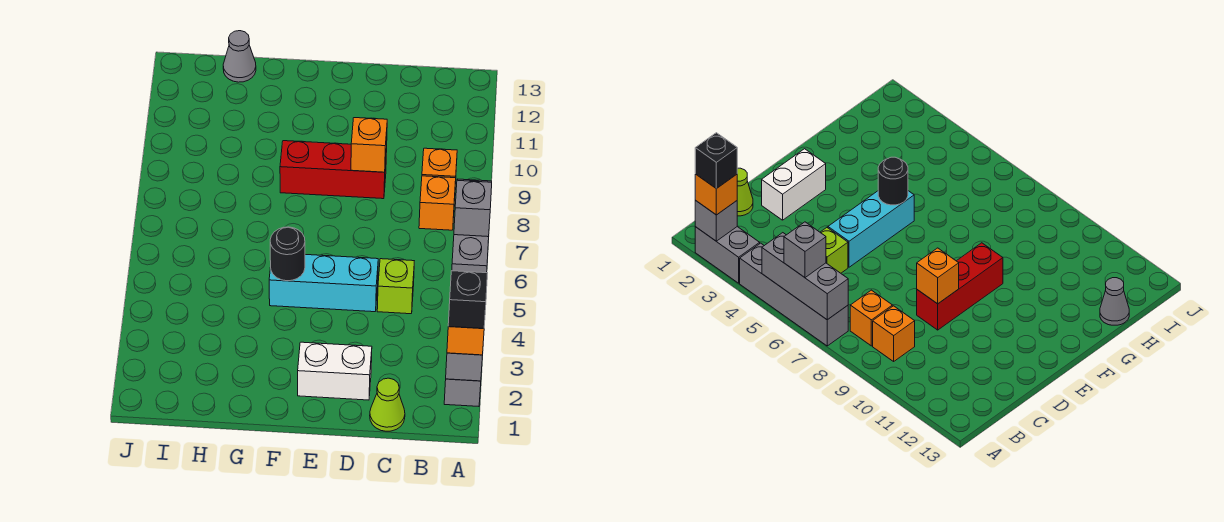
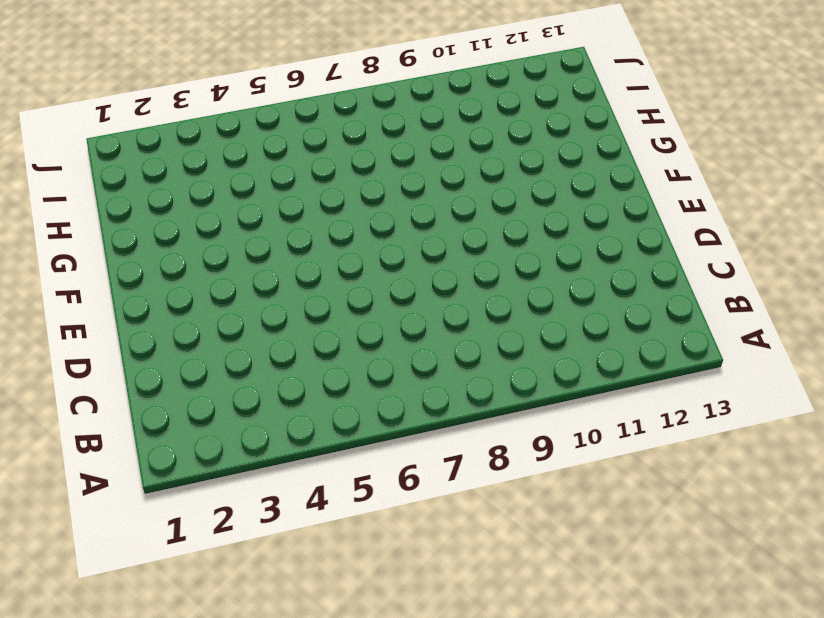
none -> grey 1x2 brick [444,379,481,406]
none -> grey 1x4 brick [740,243,848,346]
none -> orange 1x1 brick [419,176,456,230]

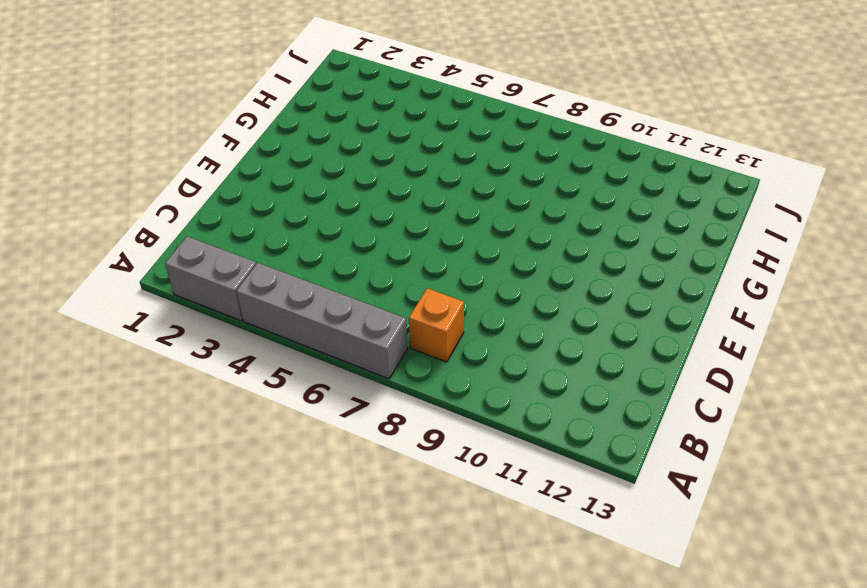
none -> orange 1x1 brick [422,148,457,184]
none -> lime 1x1 cone [370,378,405,431]
none -> lime 1x1 brick [377,259,414,314]

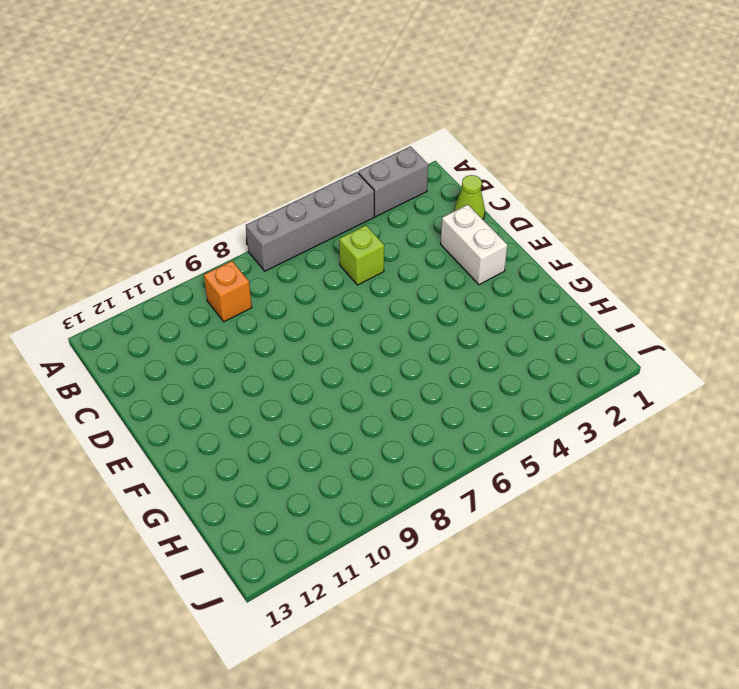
none -> orange 1x1 brick [419,176,456,230]
none -> cyan 1x3 brick [269,255,378,312]
none -> red 1x3 brick [280,141,387,199]

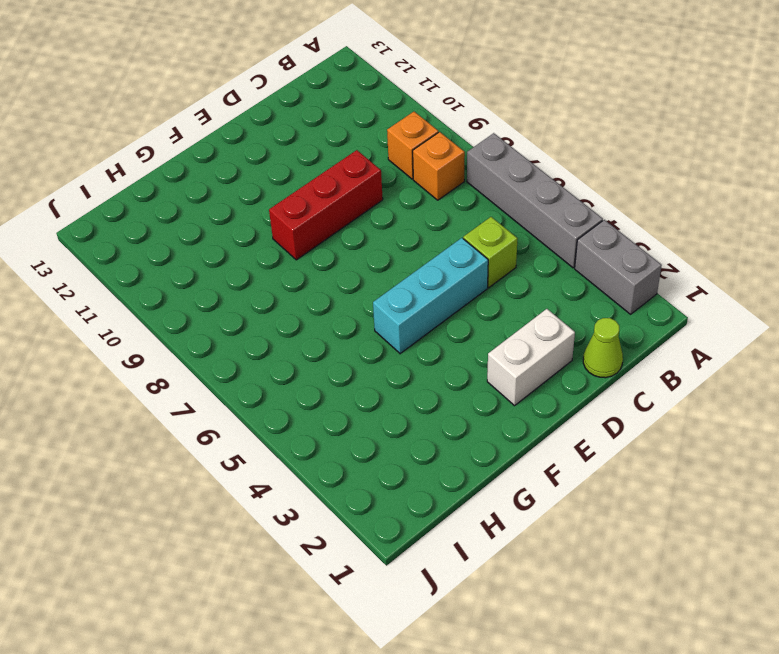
none -> grey 1x1 cone [223,31,256,82]
none -> grey 1x1 brick [446,353,483,381]
none -> grey 1x3 brick [452,179,492,273]

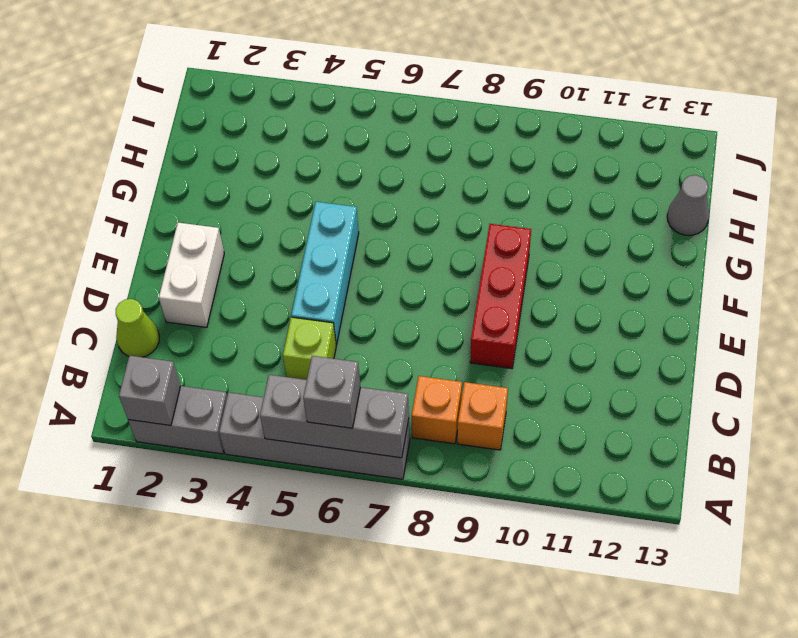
none -> orange 1x1 brick [351,118,387,172]
none -> black 1x1 round brick [270,227,305,281]
none -> orange 1x1 brick [447,327,484,355]

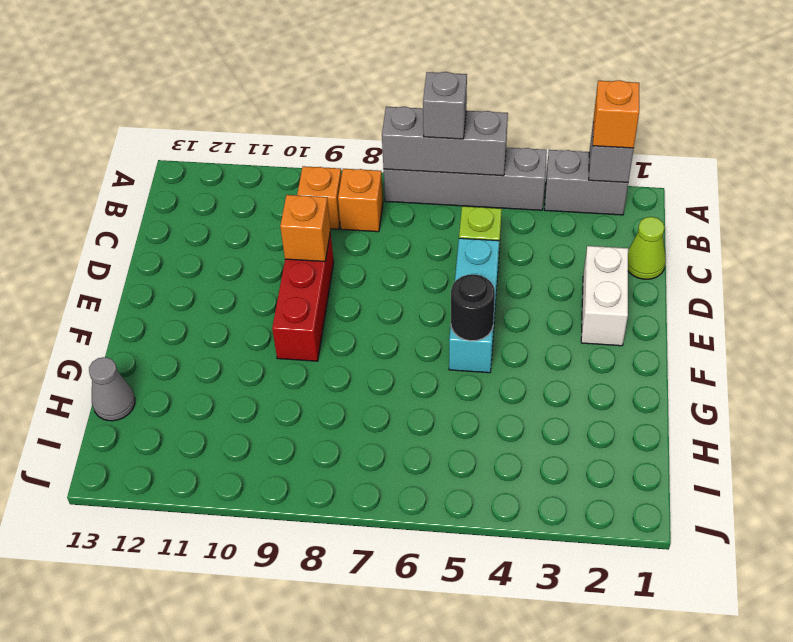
none -> black 1x1 brick [448,271,487,329]

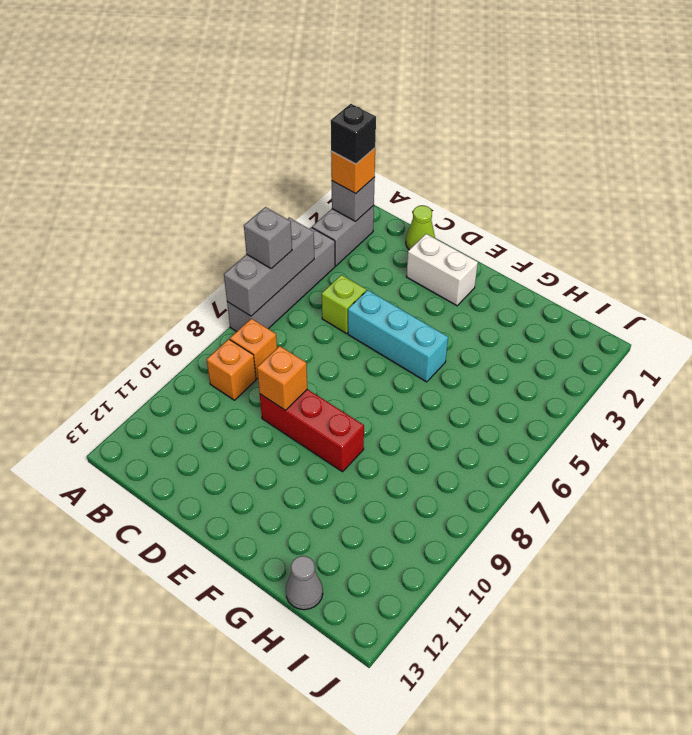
none -> black 1x1 round brick [270,227,305,281]

